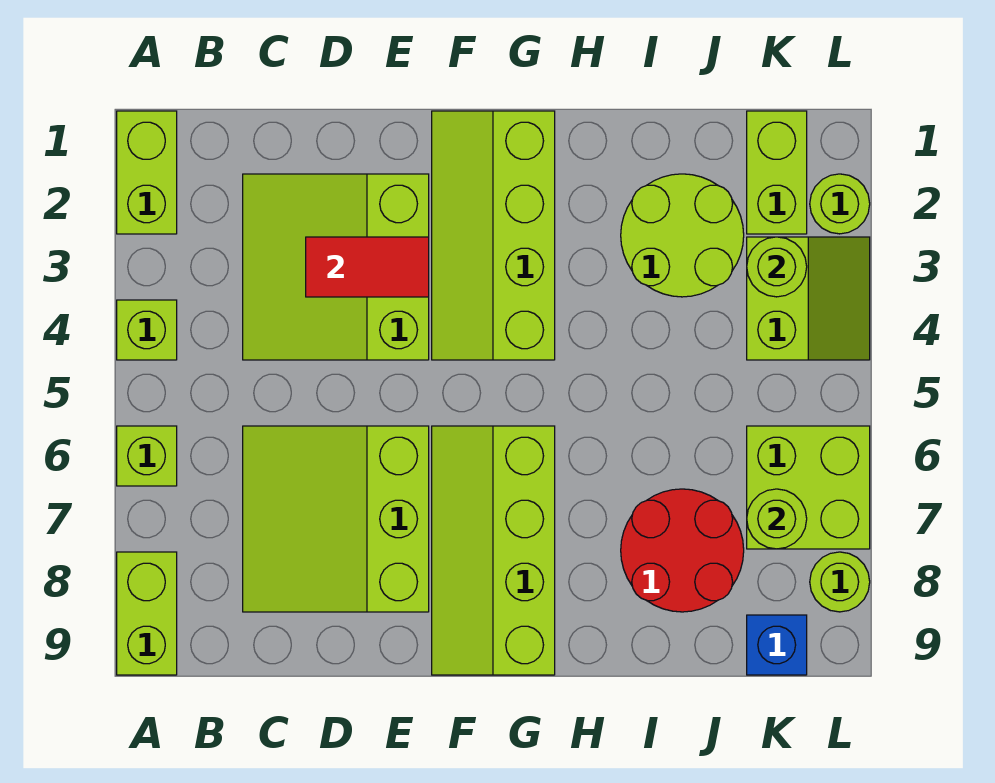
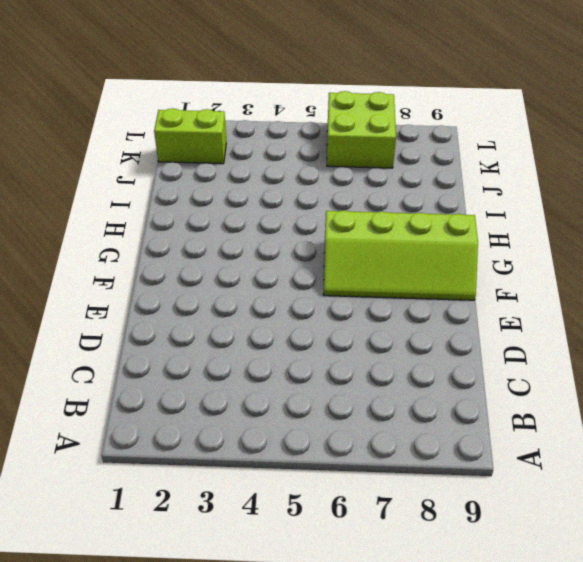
none -> lime 1x2 brick [117,111,177,234]
none -> lime 1x1 brick [117,300,177,360]
none -> lime 1x1 brick [117,426,177,486]

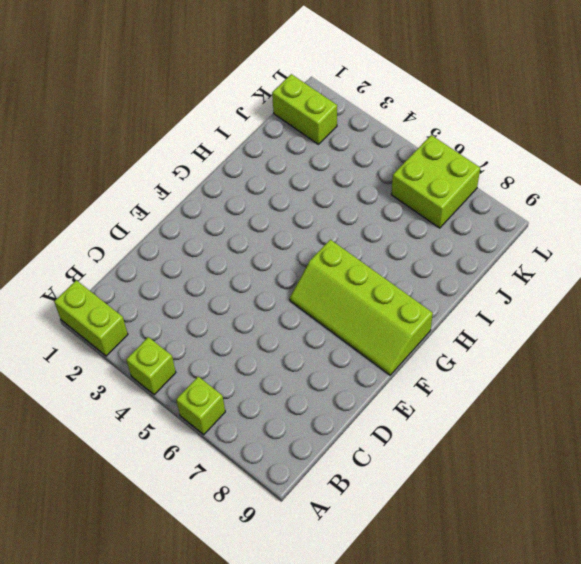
none -> lime 1x2 brick [117,552,177,675]
none -> lime 3x3 slope [243,174,429,360]
none -> lime 3x3 slope [243,426,429,612]

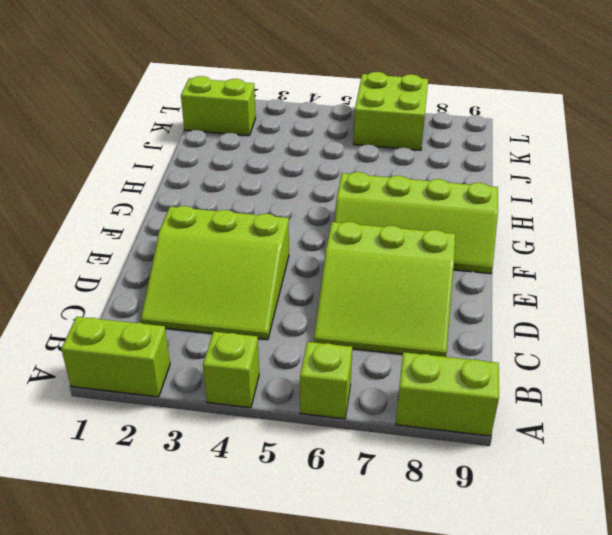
none -> lime 2x4 slope [432,111,555,360]
none -> lime 2x2 round brick [621,174,744,297]
none -> red 2x2 round brick [621,489,744,612]

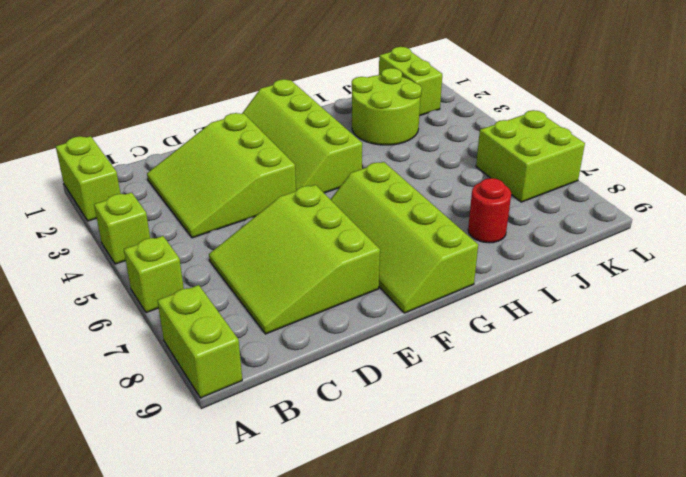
red 1x1 round brick [468,178,511,243] -> red 2x2 round brick [621,489,744,612]
none -> lime 2x2 slope [747,237,870,360]
none -> blue 1x1 brick [747,615,807,675]
none -> lime 1x1 round brick [810,174,870,234]

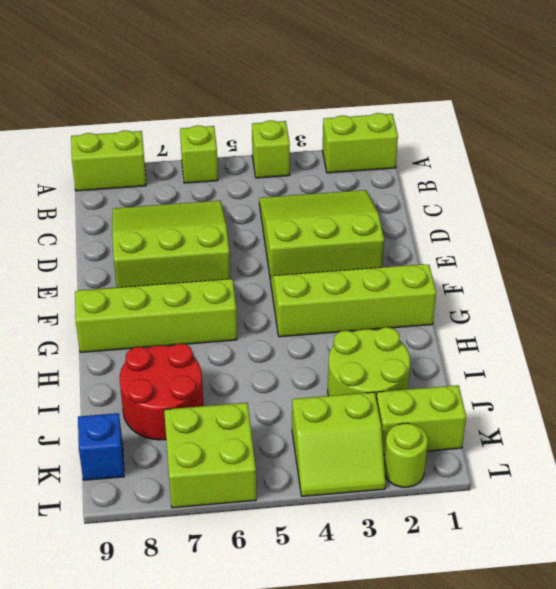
none -> lime 1x1 round brick [810,552,870,612]
none -> red 1x2 tile [306,237,429,297]
none -> lime 1x1 round brick [747,237,807,297]

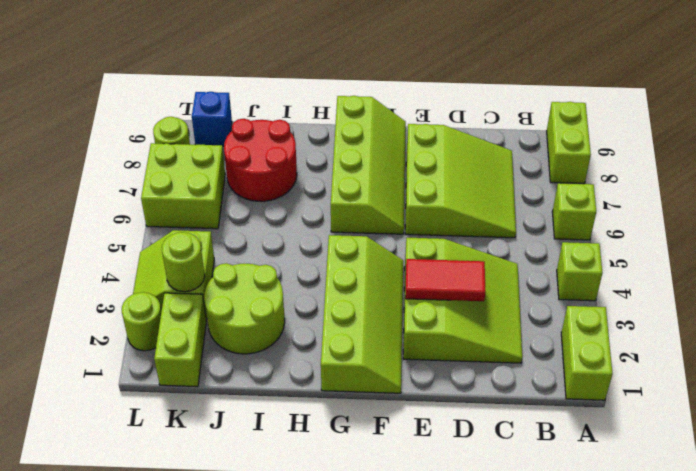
none -> lime 1x1 round brick [747,489,807,549]

